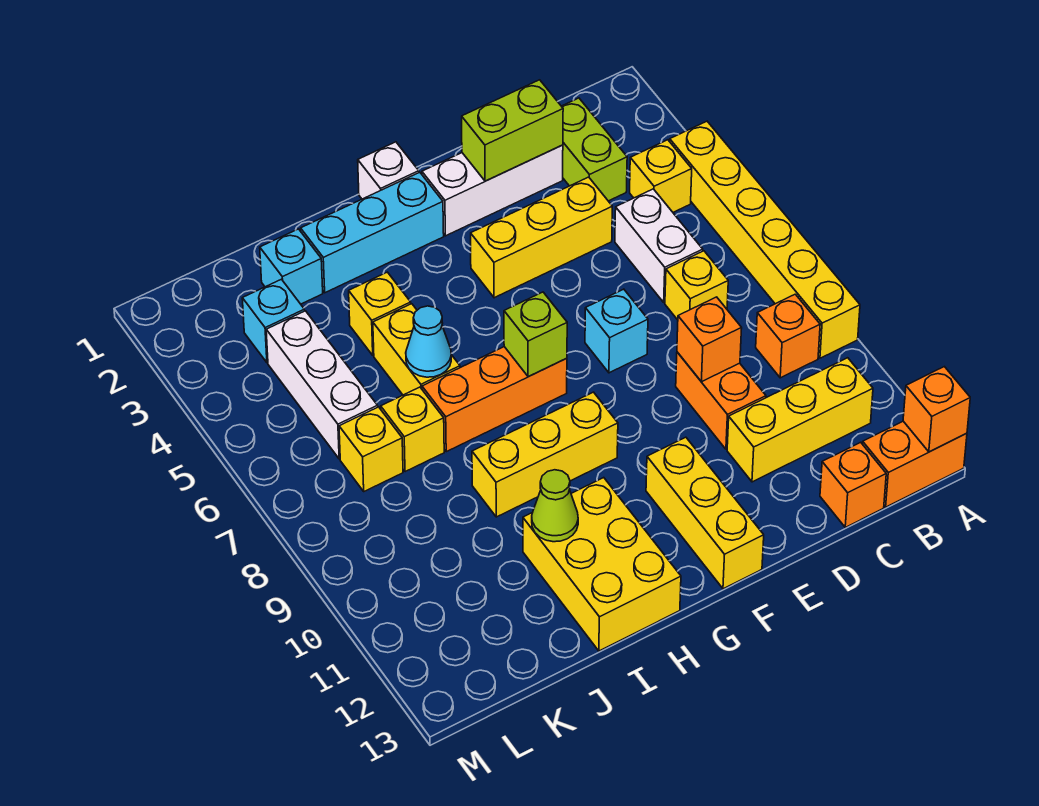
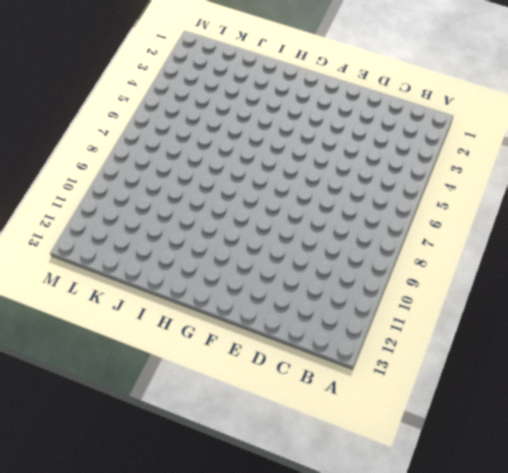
none -> yellow 1x6 brick [670,121,860,358]
none -> orange 1x2 brick [863,421,967,507]
none -> yellow 1x1 brick [630,140,692,212]
none -> orange 1x1 brick [756,294,820,378]

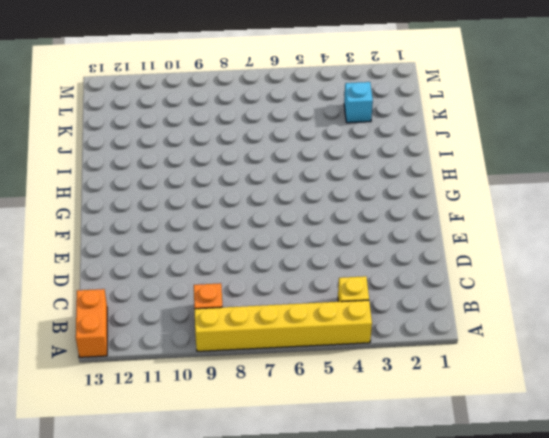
none -> yellow 1x3 brick [727,358,873,482]
none -> lime 1x2 brick [562,98,627,201]
none -> white 1x2 brick [615,189,703,302]
none -> yellow 1x1 brick [665,251,728,320]

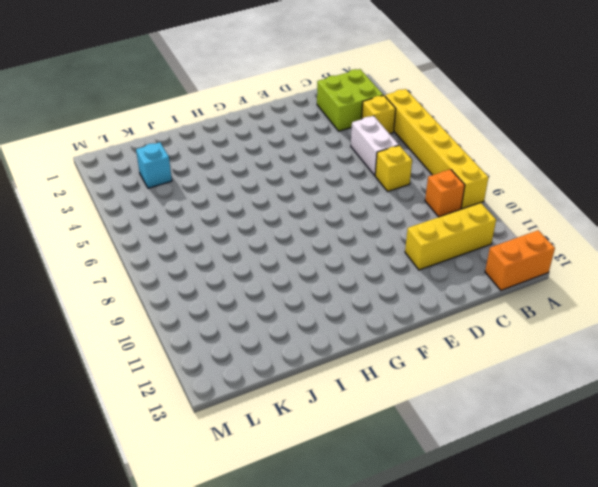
lime 2x2 brick [317,69,383,131] -> lime 1x2 brick [562,98,627,201]
none -> orange 1x1 brick [820,442,886,527]
none -> white 1x3 brick [422,145,563,236]
none -> yellow 1x3 brick [471,177,612,298]
none -> orange 1x2 brick [676,352,766,449]

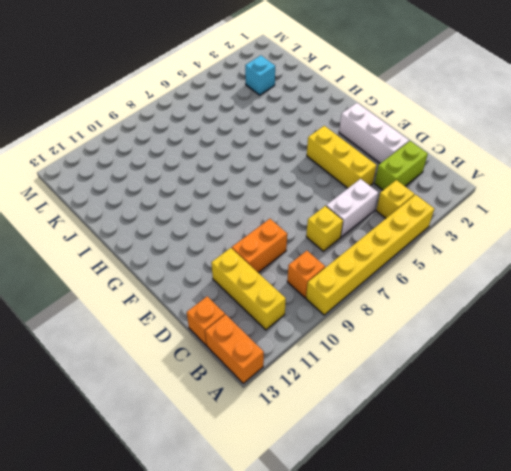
none -> cyan 1x1 brick [585,289,648,373]
none -> yellow 1x3 brick [646,437,764,589]
none -> white 1x1 brick [358,142,419,199]
none -> cyan 1x3 brick [301,172,444,293]

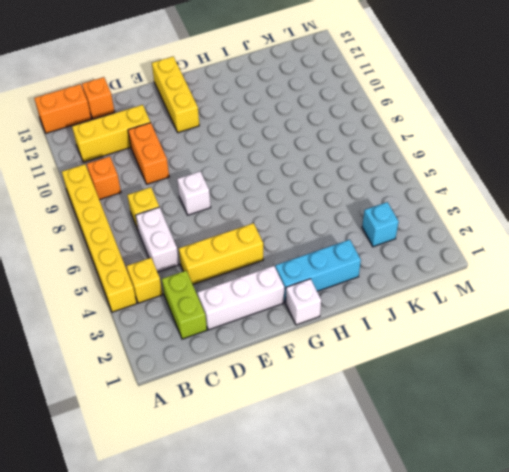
white 1x1 brick [177,171,211,215] -> cyan 1x1 brick [585,289,648,373]
none -> orange 1x3 brick [422,347,567,452]
none -> yellow 1x3 brick [472,392,618,517]
none -> yellow 2x3 brick [523,478,681,651]
none -> yellow 1x1 brick [349,272,411,355]

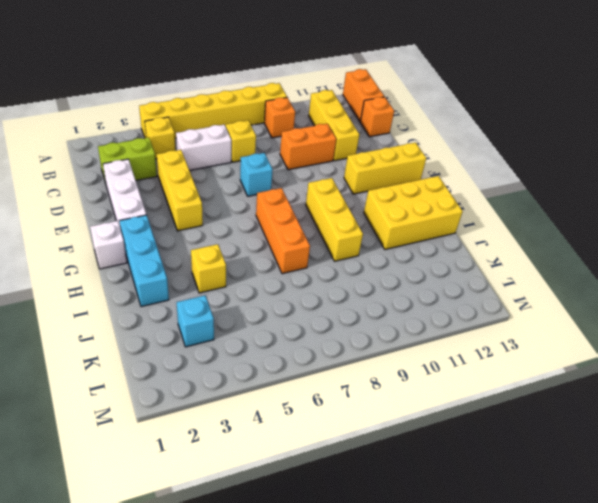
none -> yellow 1x2 brick [373,304,460,395]
none -> cyan 1x1 brick [260,229,323,304]
none -> yellow 1x1 brick [381,387,444,472]
none -> white 1x3 brick [266,311,378,459]

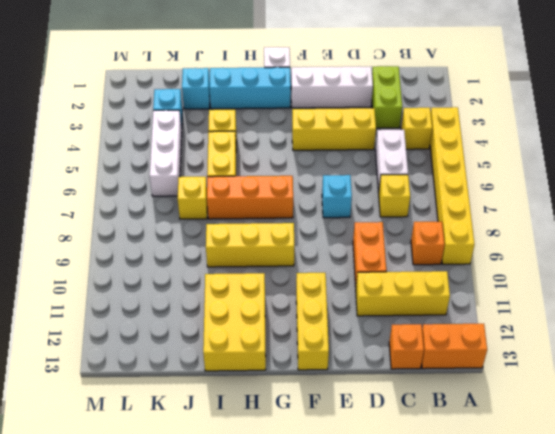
none -> yellow 1x1 brick [339,407,403,491]
none -> orange 1x1 brick [903,367,970,452]
none -> lime 1x2 brick [462,80,563,181]
none -> orange 1x1 brick [677,297,742,382]

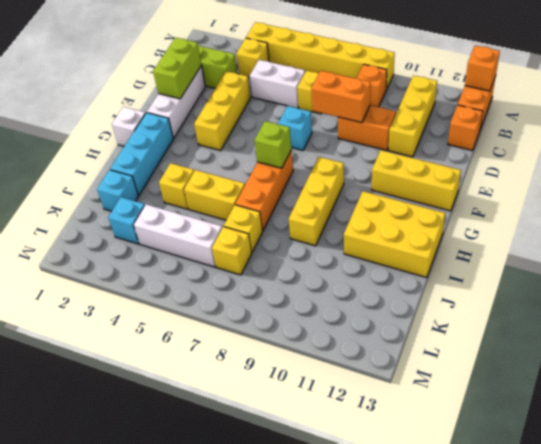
orange 1x2 brick [311,71,371,123] -> orange 1x1 brick [677,297,742,382]
none -> cyan 1x1 cone [406,306,451,377]
none -> lime 1x1 cone [532,470,578,542]

